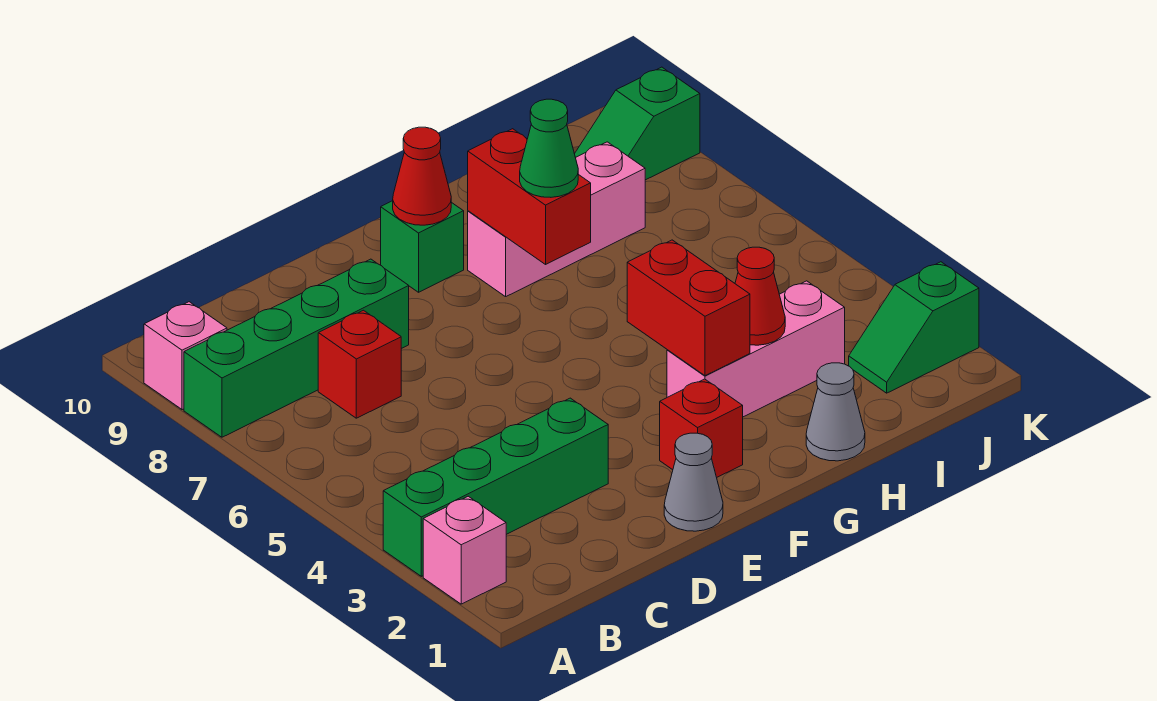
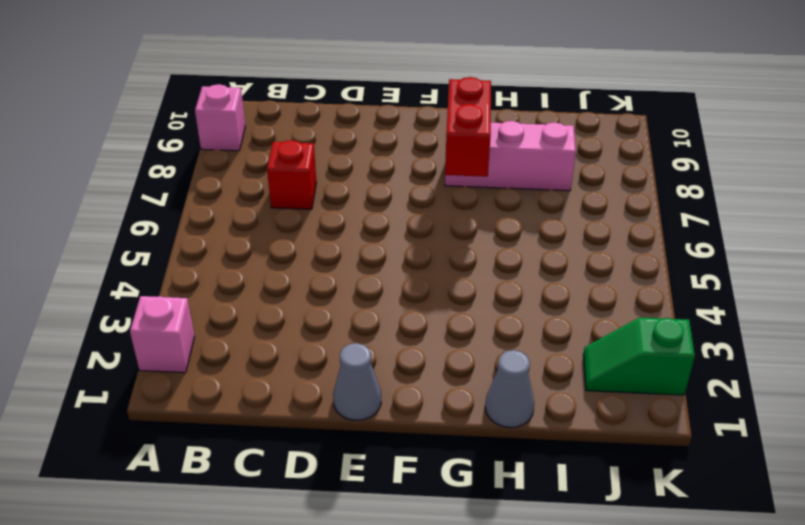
none -> green 1x4 brick [383,398,608,576]
none -> green 1x4 brick [184,259,409,437]
none -> red 1x1 brick [660,379,743,477]

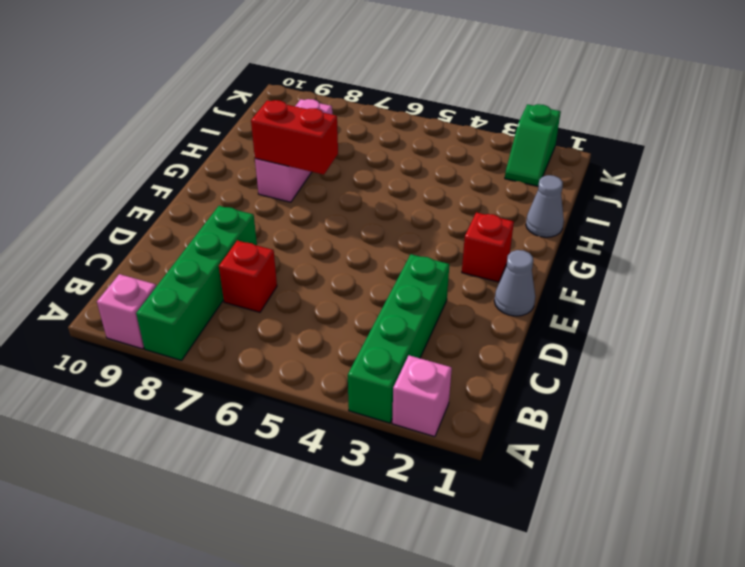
none -> green 1x1 brick [381,201,464,292]
none -> pink 1x3 brick [667,281,845,417]
none -> green 1x2 slope [575,67,700,180]

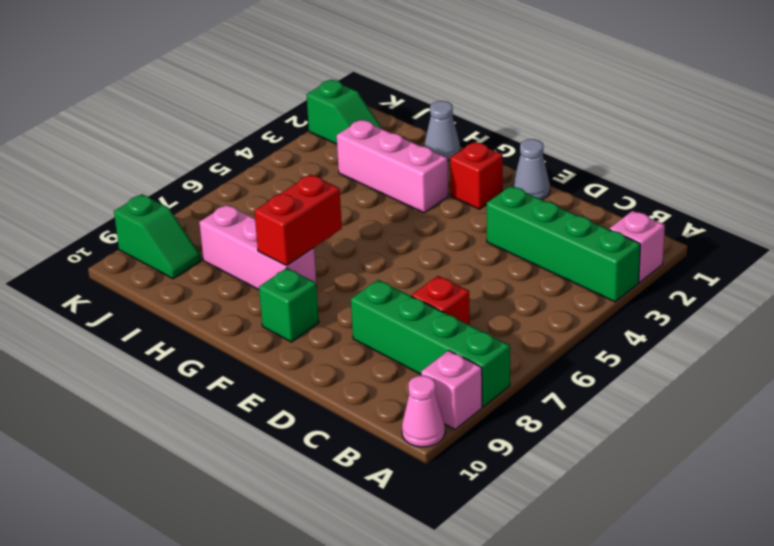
pink 1x1 cone [402,376,445,447] -> none
none -> red 1x1 cone [393,127,451,225]
none -> red 1x2 brick [627,240,750,376]
none -> red 1x1 cone [735,247,785,345]

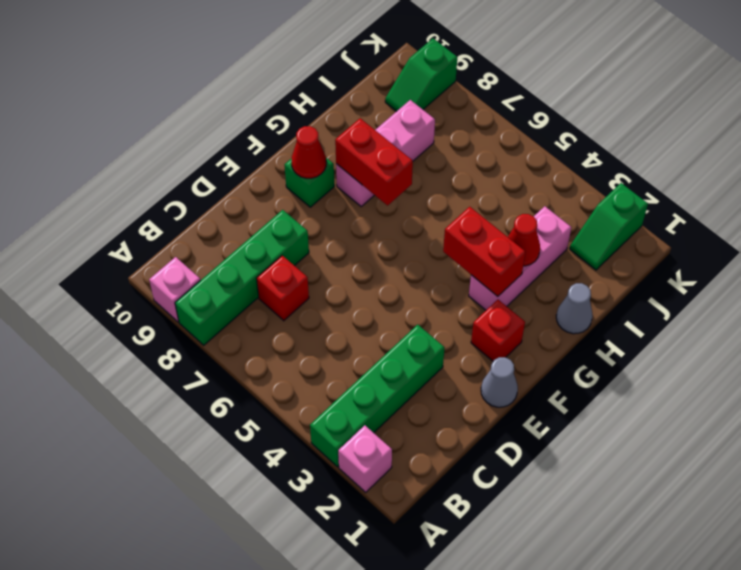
none -> green 1x1 cone [520,99,578,197]

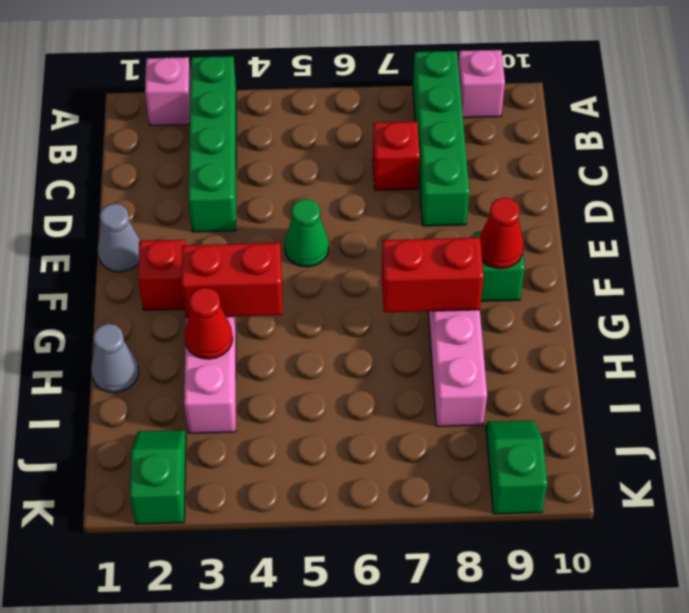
green 1x1 cone [285,199,329,267] -> green 1x1 cone moved to [520,99,578,197]

